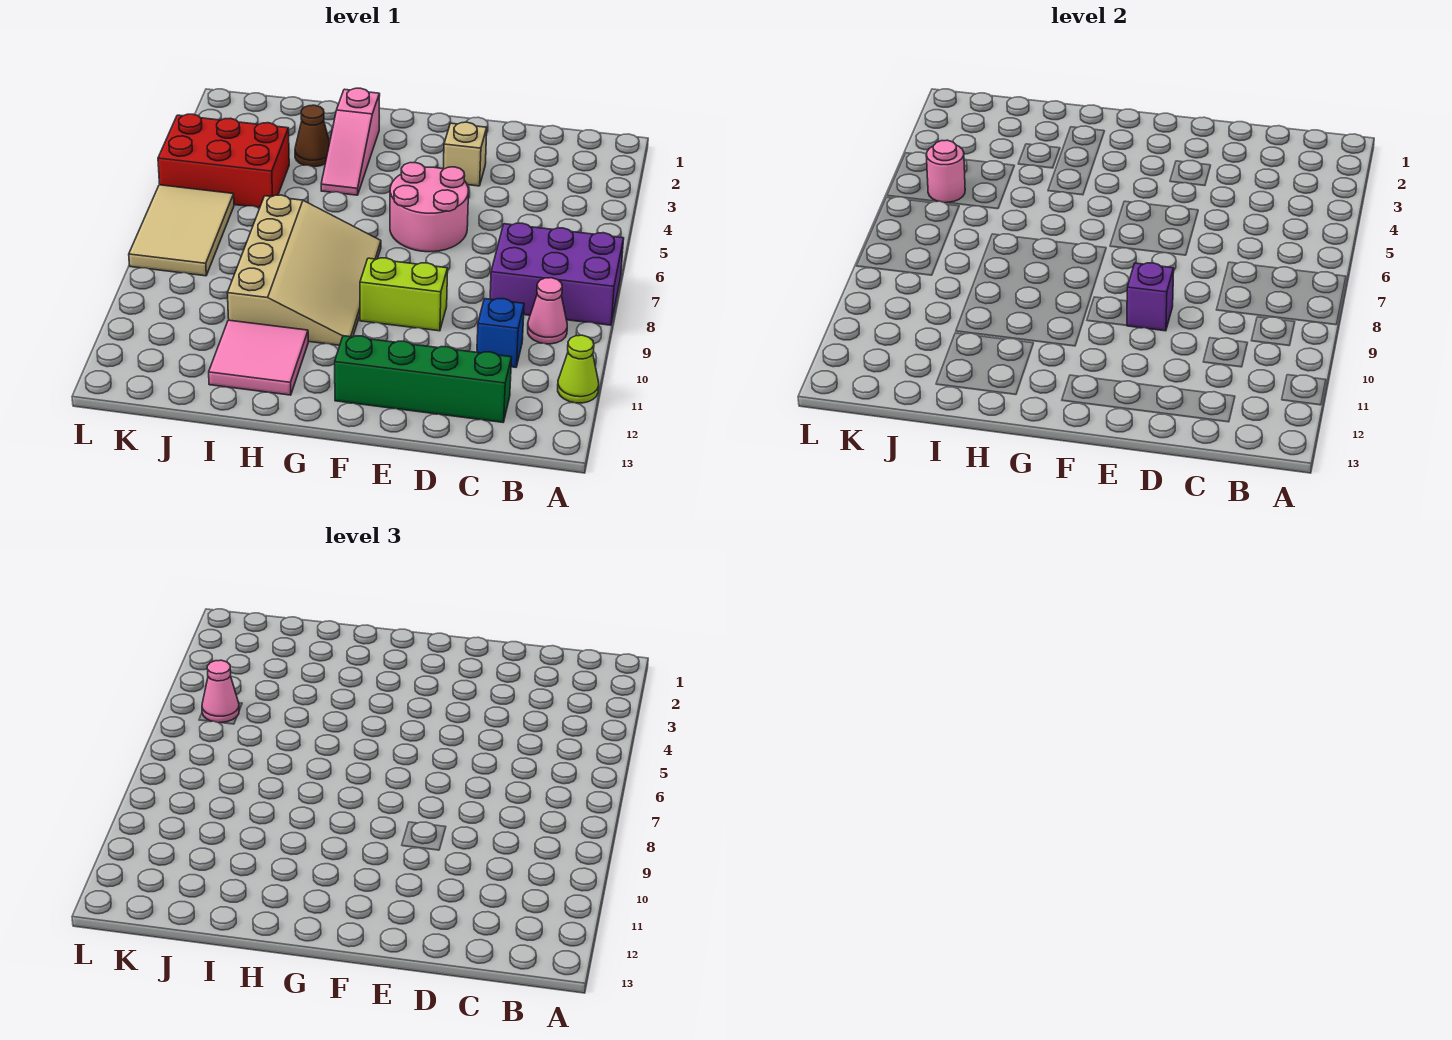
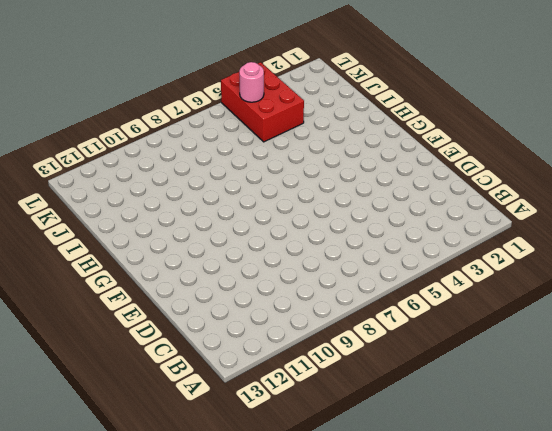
none -> purple 2x3 brick [490,223,624,325]
none -> lime 1x1 cone [558,335,599,403]
none -> pink 1x1 cone [528,278,567,344]

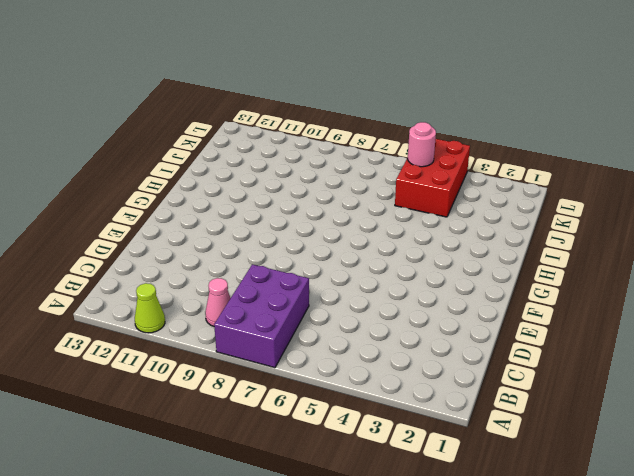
none -> blue 1x1 brick [477,299,524,367]
none -> green 1x4 brick [335,336,512,422]
none -> tan 1x1 brick [443,122,487,186]

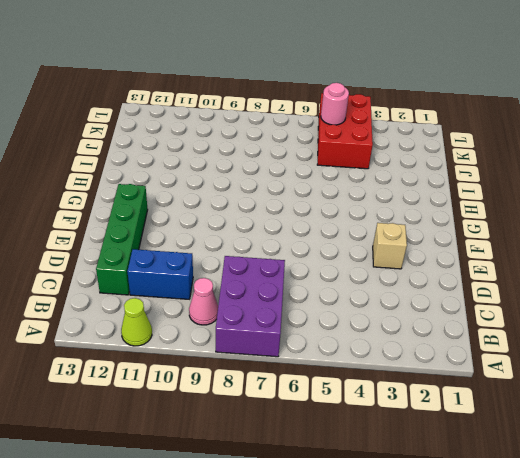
blue 1x2 brick [127,249,193,299] -> blue 1x1 brick [477,299,524,367]
none -> pink 2x2 round brick [390,163,469,252]
none -> lime 1x2 brick [360,258,448,331]
none -> tan 3x4 slope [227,195,381,345]

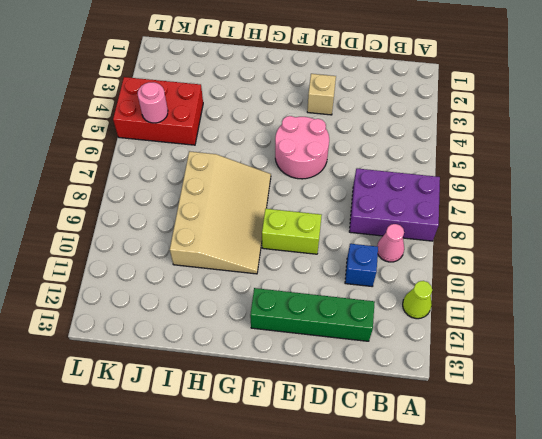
none -> pink 1x3 slope [321,88,380,195]
none -> pink 2x2 tile [209,320,308,395]
none -> brown 1x1 cone [295,105,330,167]

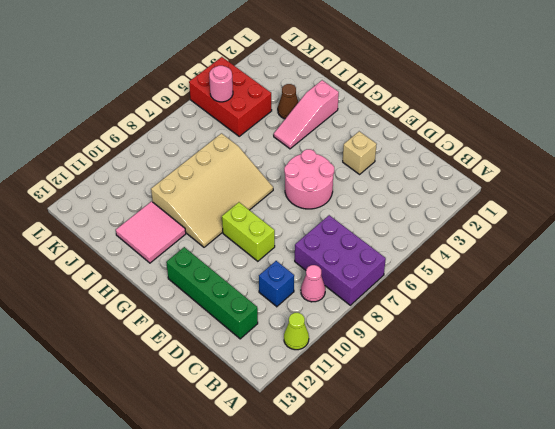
none -> tan 2x3 tile [129,185,234,276]
none -> purple 1x1 brick [1127,263,1174,331]
none -> pink 1x1 cone [202,660,239,723]

